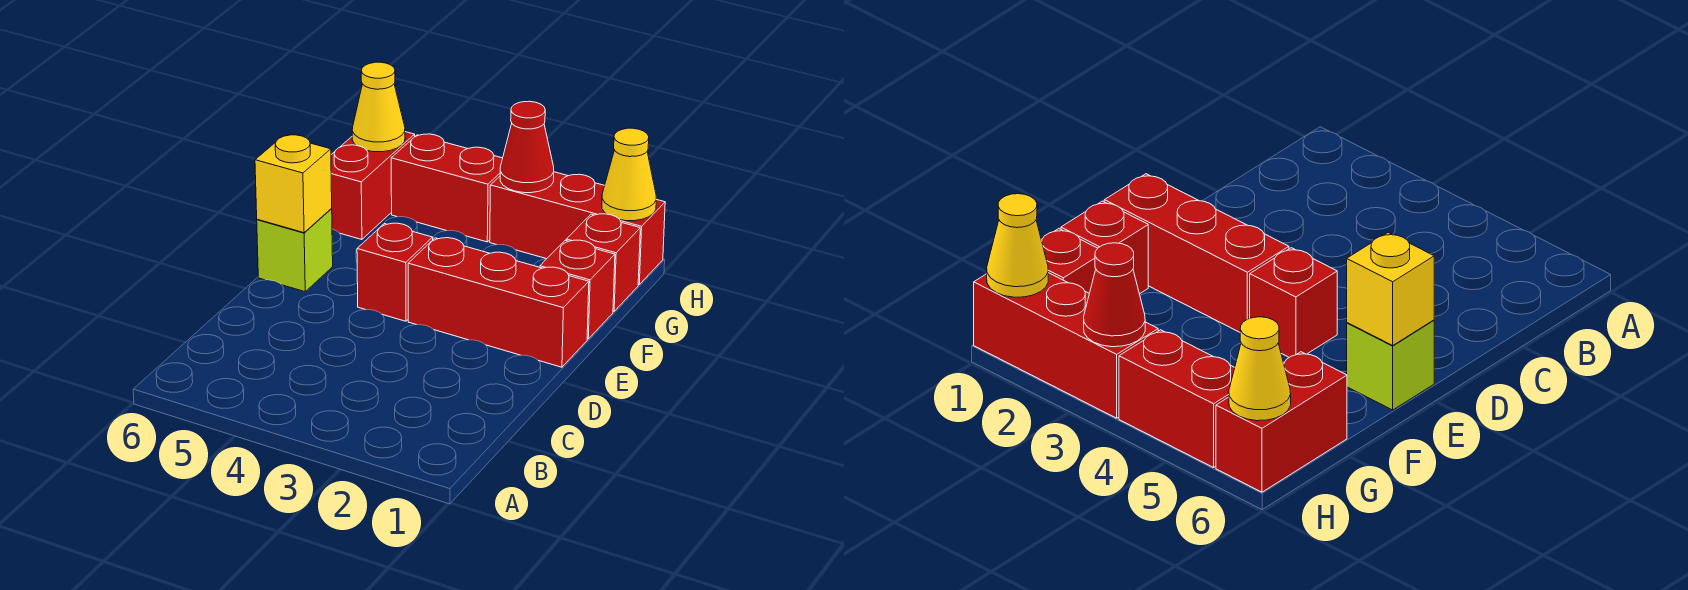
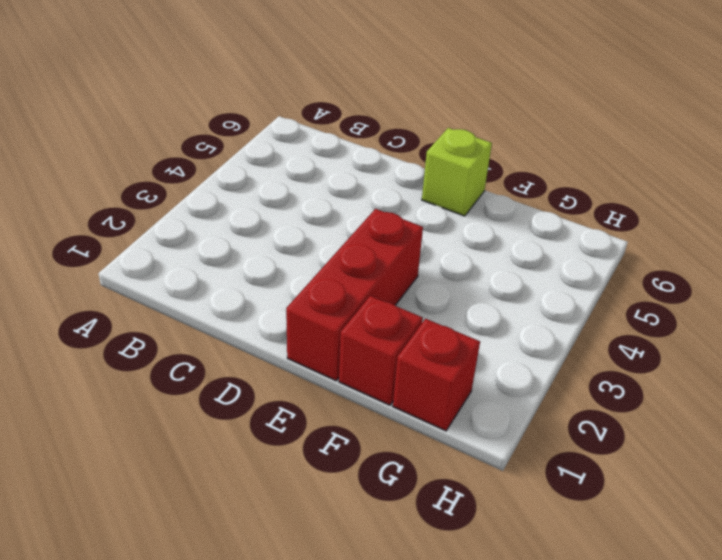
none -> red 1x1 brick [357,223,433,321]
none -> red 1x2 brick [331,132,415,240]
none -> red 1x3 brick [490,172,665,285]

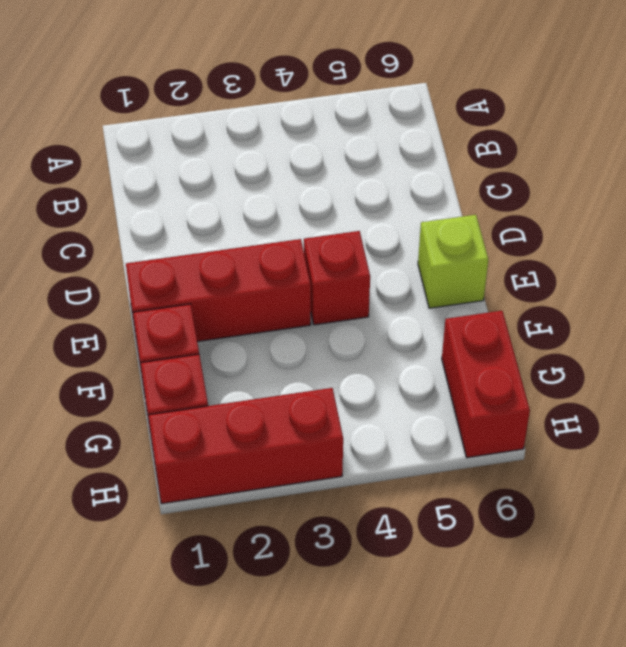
none -> red 1x2 brick [391,134,503,242]
none -> yellow 1x1 brick [255,135,332,233]
none -> yellow 1x1 cone [602,128,656,221]

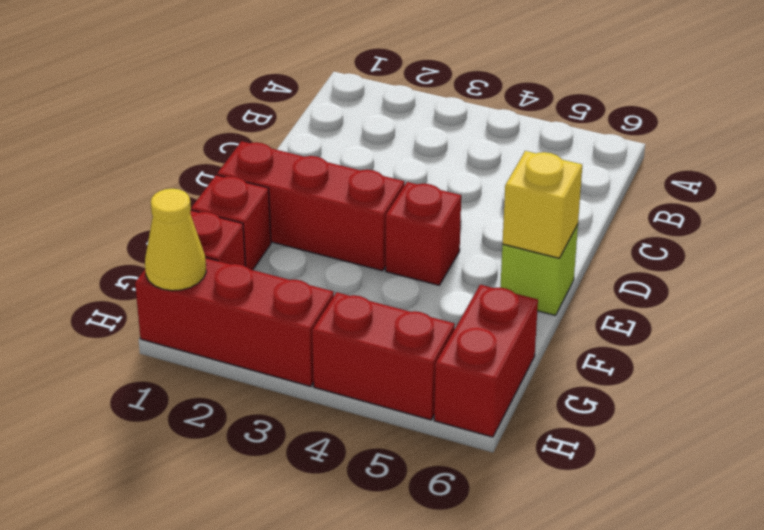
none -> red 1x1 cone [500,101,554,193]
none -> yellow 1x1 cone [352,62,405,152]

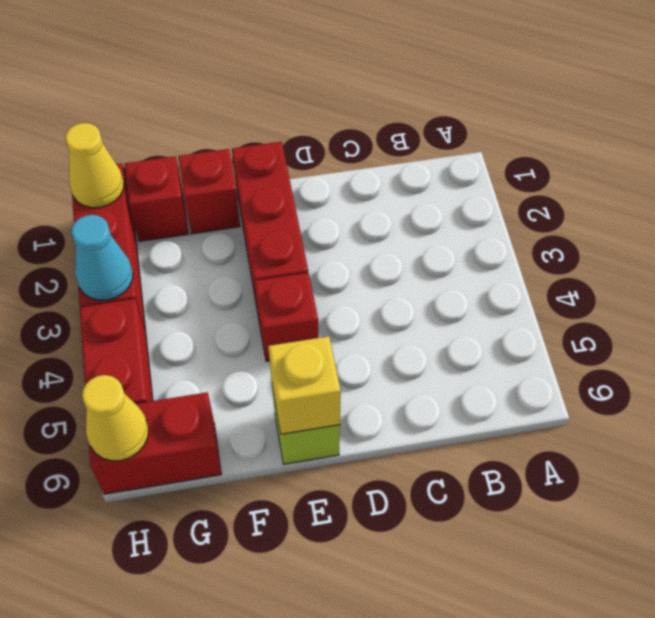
cyan 1x1 cone [71,215,133,300] -> red 1x1 cone [500,101,554,193]

